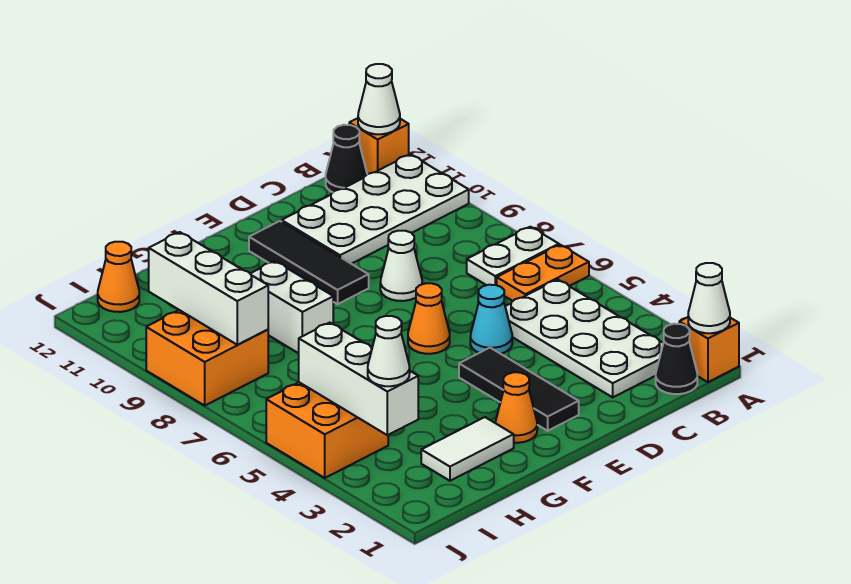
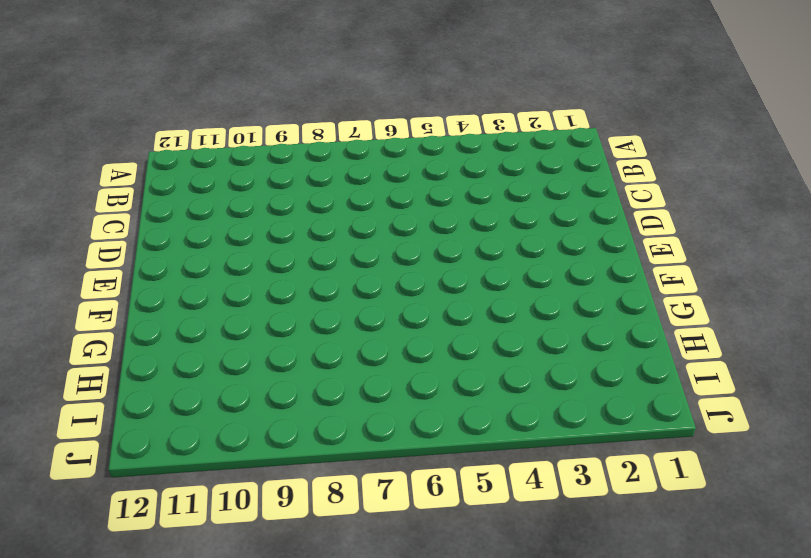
none -> orange 1x1 brick [679,317,739,382]
none -> orange 1x2 plate [497,245,589,301]
none -> white 1x2 plate [467,227,559,285]

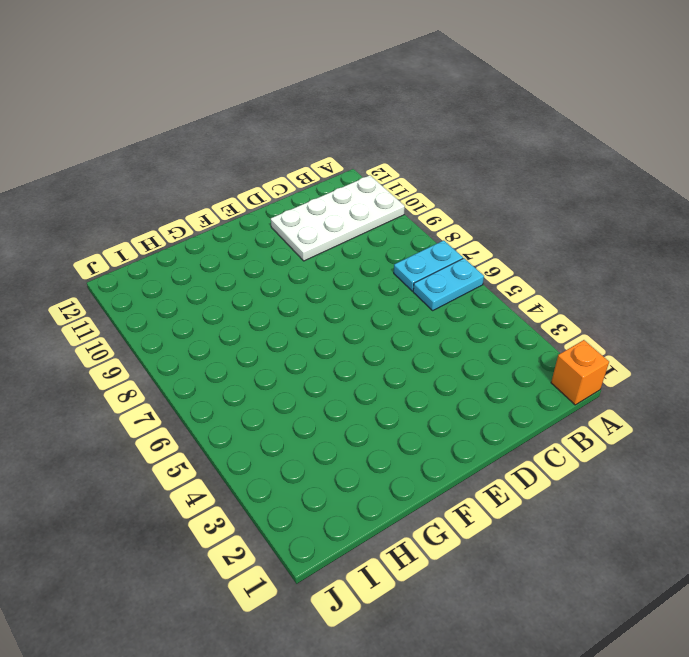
cyan 1x2 plate [413,258,484,310] -> orange 1x2 plate [497,245,589,301]
cyan 1x2 plate [394,240,463,291] -> white 1x2 plate [467,227,559,285]
none -> orange 1x1 brick [349,118,409,174]
none -> black 1x1 cone [656,324,697,394]
none -> white 2x4 plate [505,279,663,397]

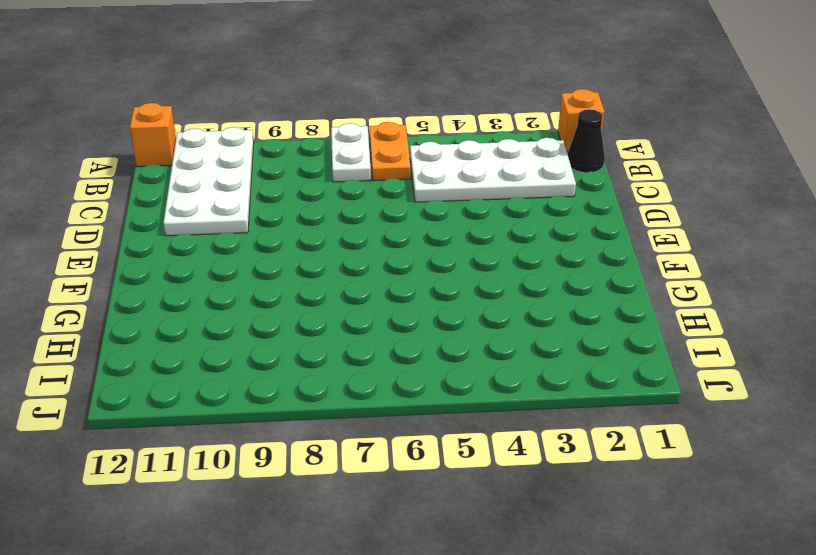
none -> black 1x1 cone [326,125,367,192]
none -> cyan 1x1 cone [470,285,512,354]
none -> white 1x1 cone [380,231,422,301]

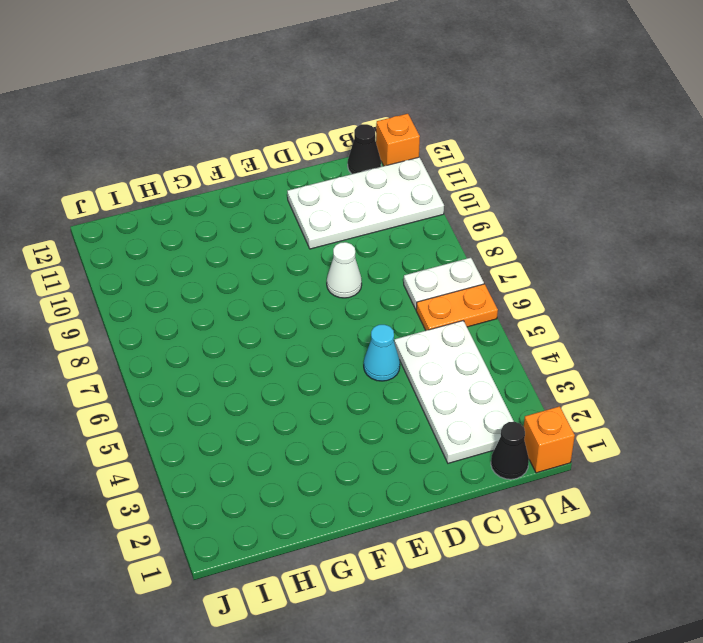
none -> black 1x3 tile [459,348,579,431]
none -> orange 1x1 cone [408,283,450,354]
none -> black 1x3 tile [249,221,369,304]

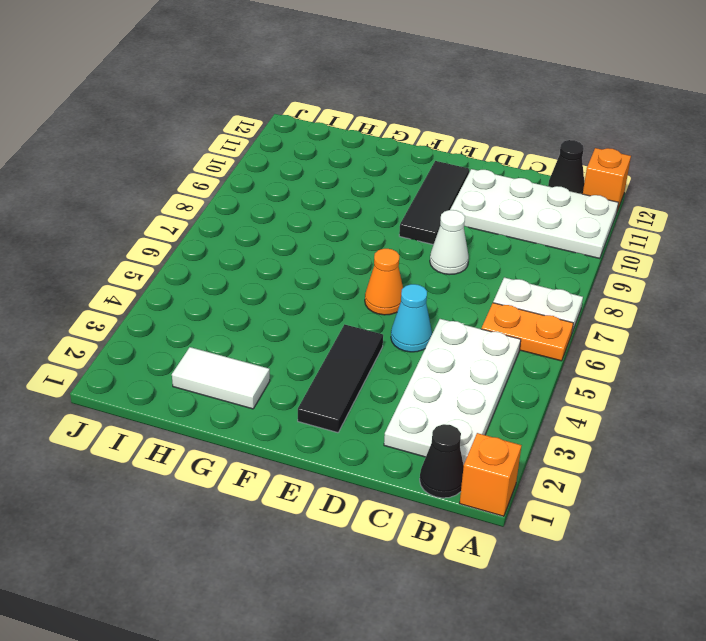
none -> orange 1x1 cone [496,372,537,443]
none -> white 1x2 brick [250,261,333,353]
none -> orange 2x2 brick [266,382,388,478]

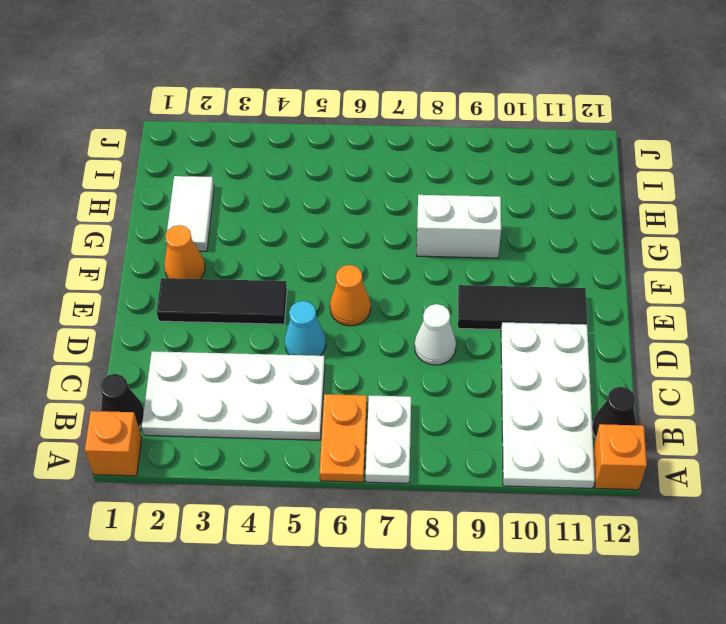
none -> orange 2x2 brick [266,382,388,478]
none -> orange 2x2 brick [146,310,268,405]
none -> orange 1x1 cone [98,242,139,312]

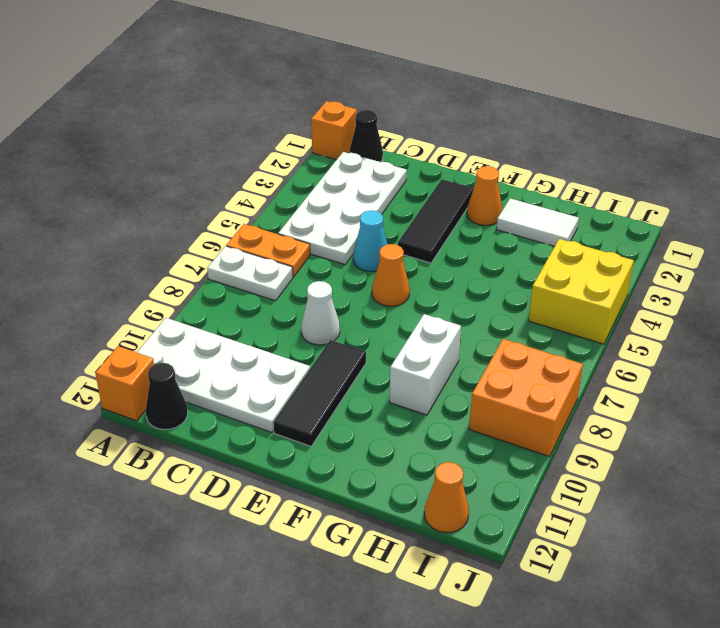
yellow 2x2 brick [529,239,634,344] -> orange 2x2 brick [266,382,388,478]
none -> white 1x1 cone [688,263,730,333]
none -> white 1x1 cone [358,64,400,134]
none -> white 1x3 brick [299,323,418,435]

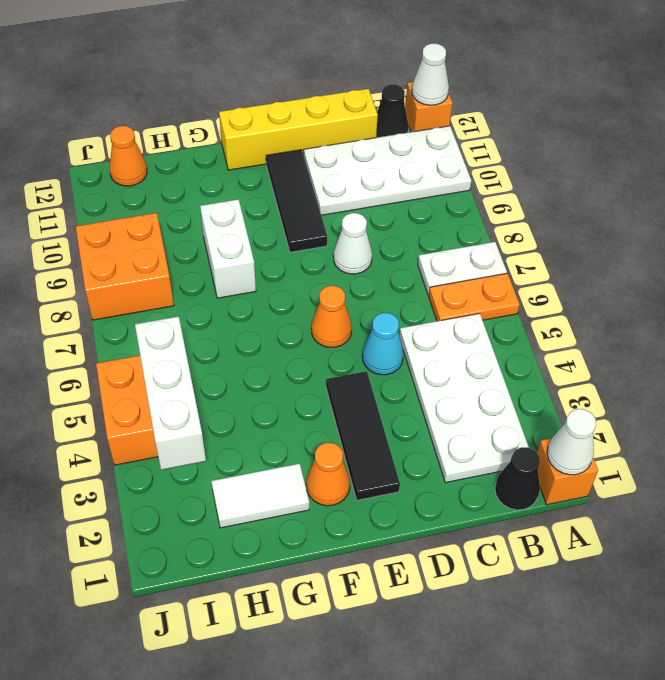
yellow 1x4 brick [219,89,378,170] -> none
none -> white 1x3 brick [149,232,268,345]
none -> white 1x1 cone [368,316,410,386]

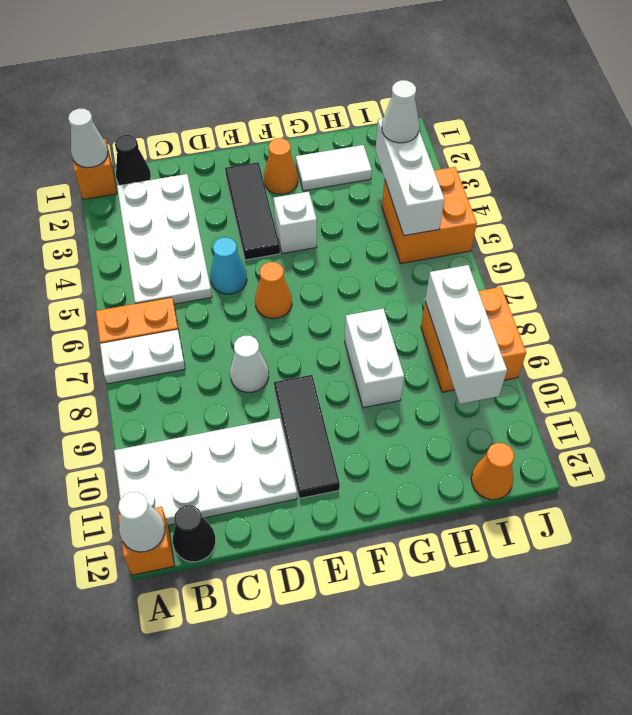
white 1x1 brick [273,192,317,253] -> none

